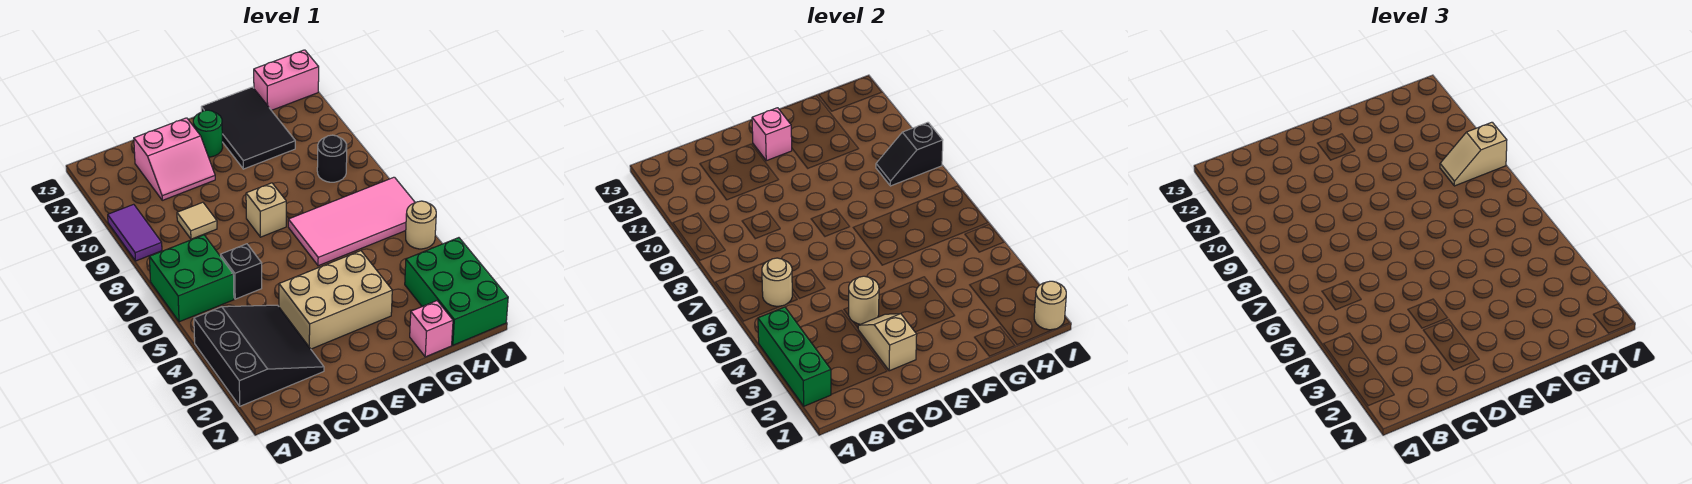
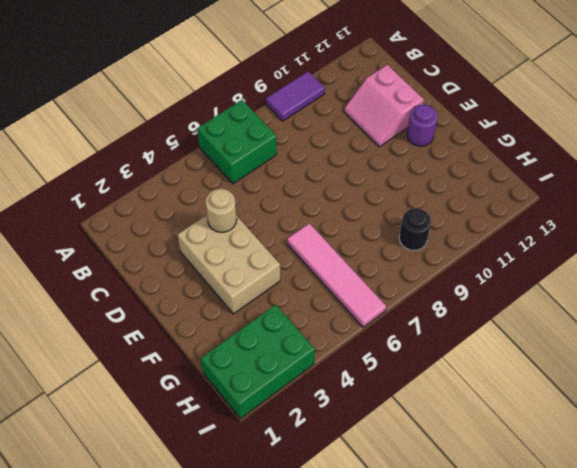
purple 1x1 round brick [407,105,437,146] -> green 1x1 round brick [193,110,223,157]
pink 1x4 tile [287,223,386,327] -> pink 2x4 tile [288,177,415,266]
none -> black 3x3 slope [194,305,324,406]
none -> black 1x1 brick [221,244,262,299]
none -> tan 1x1 tile [177,202,217,239]

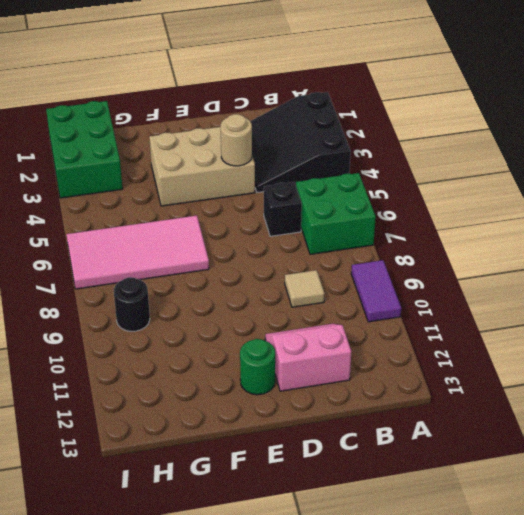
none -> tan 1x1 brick [246,183,286,237]
none -> black 2x3 tile [201,87,295,169]
none -> pink 1x1 brick [410,301,453,357]

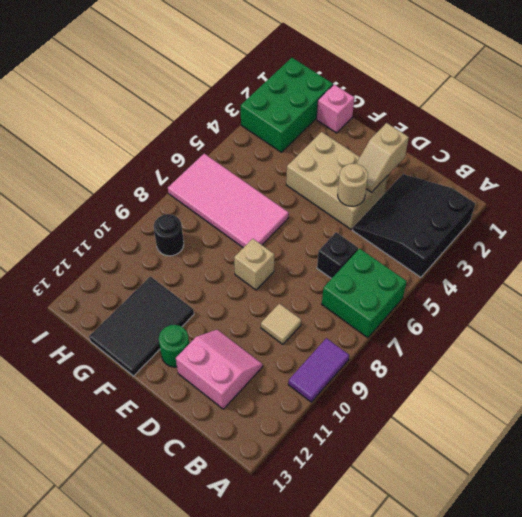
none -> pink 1x2 brick [254,50,319,110]
none -> tan 1x1 round brick [406,201,436,249]
none -> green 1x3 brick [758,307,831,406]

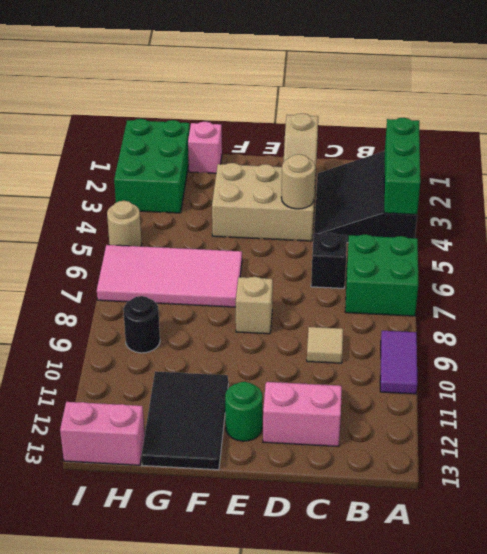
none -> tan 1x1 round brick [762,258,792,306]
none -> pink 1x1 brick [752,108,792,161]
none -> black 1x2 slope [876,122,943,186]

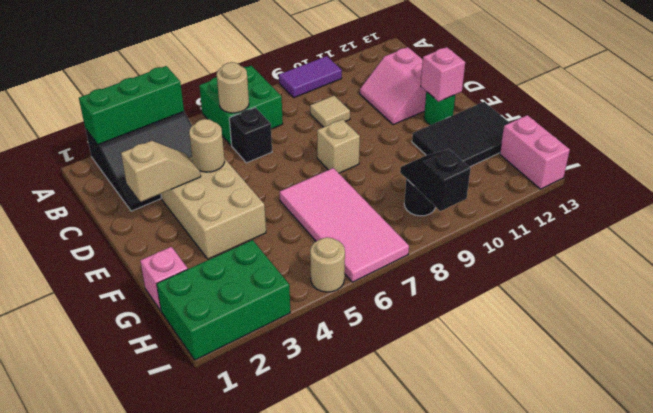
none -> tan 1x1 round brick [1034,281,1066,330]
none -> tan 1x2 slope [1440,122,1507,186]

